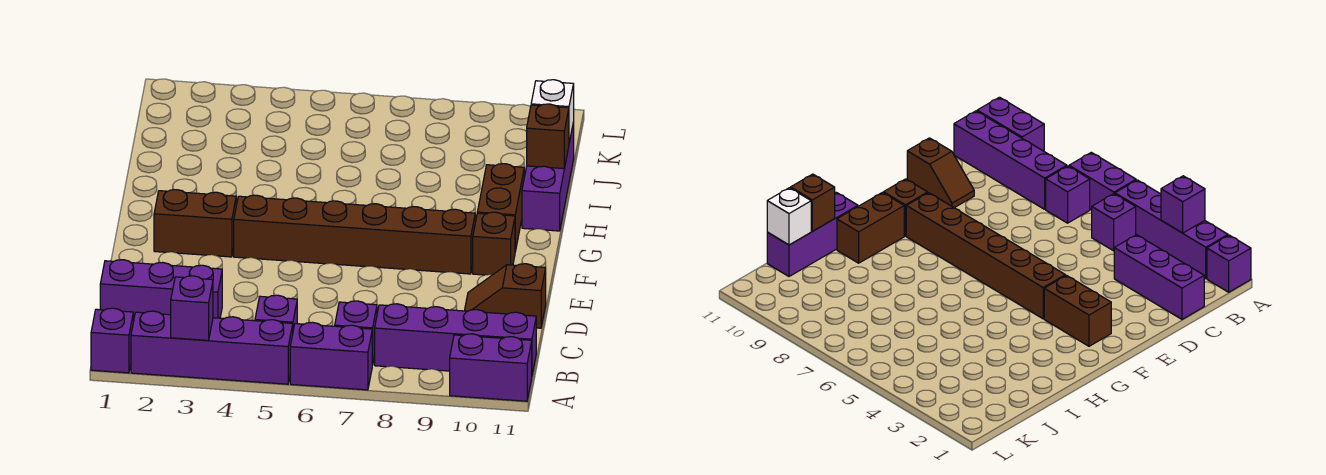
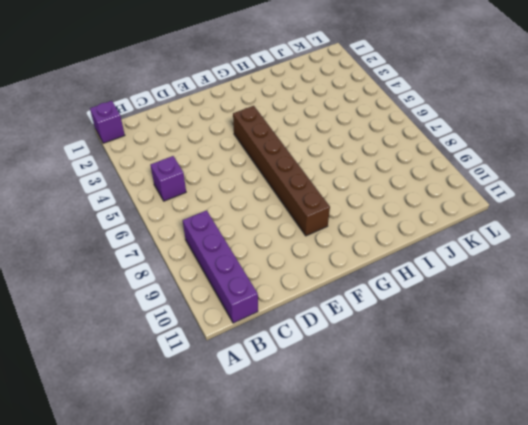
none -> purple 1x4 brick [131,311,293,384]
none -> purple 1x2 brick [290,322,372,390]
none -> purple 1x2 brick [450,334,532,401]

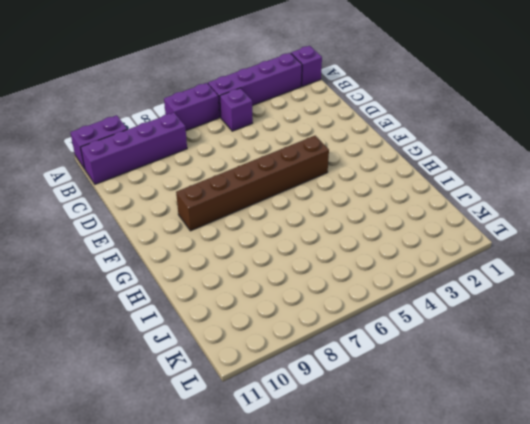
none -> purple 1x1 brick [335,301,377,365]
none -> purple 1x3 brick [100,260,222,322]
none -> brown 1x2 slope [465,264,546,328]

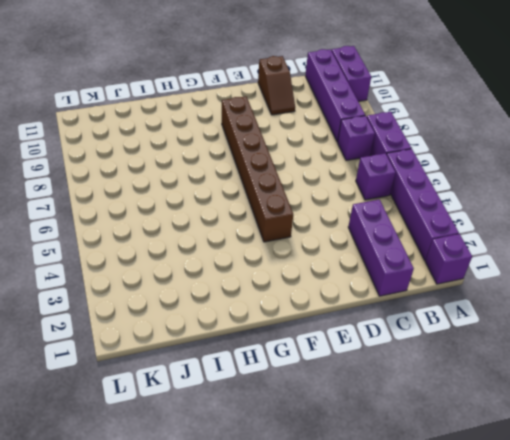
none -> brown 1x2 brick [154,190,236,257]
none -> brown 1x1 brick [473,212,515,275]
none -> brown 1x2 brick [477,164,524,251]

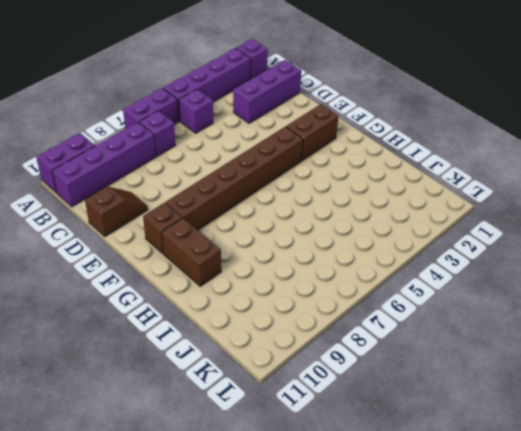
none -> purple 1x3 brick [522,122,574,231]
none -> purple 1x1 brick [171,276,213,340]
none -> brown 1x1 brick [527,104,569,169]

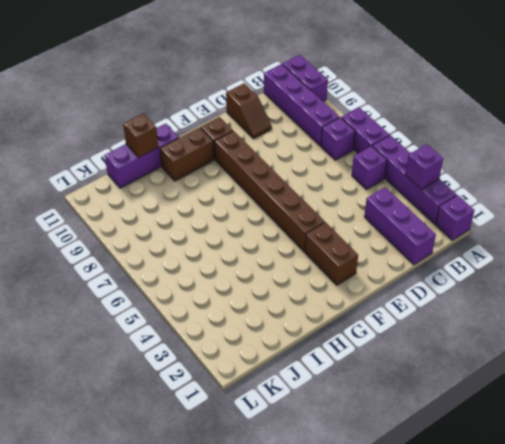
none -> white 1x1 brick [531,80,574,142]

